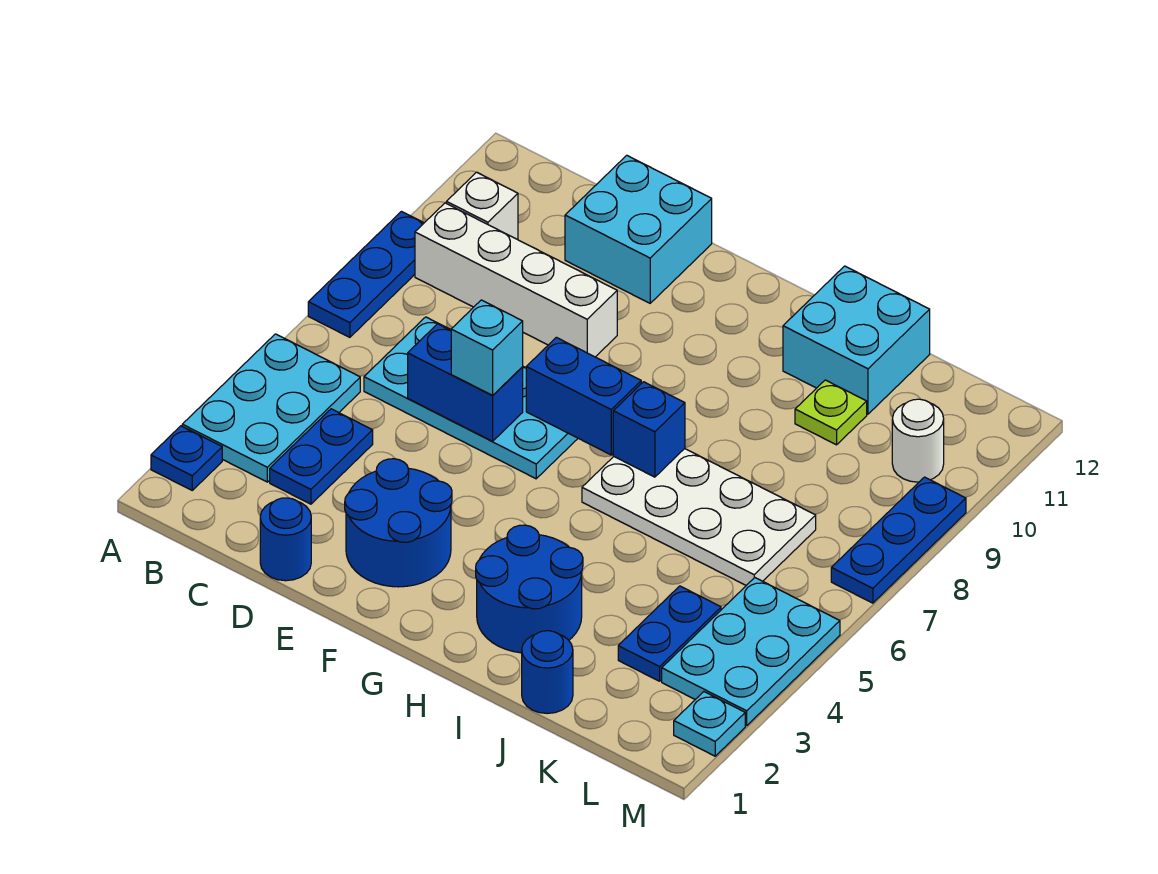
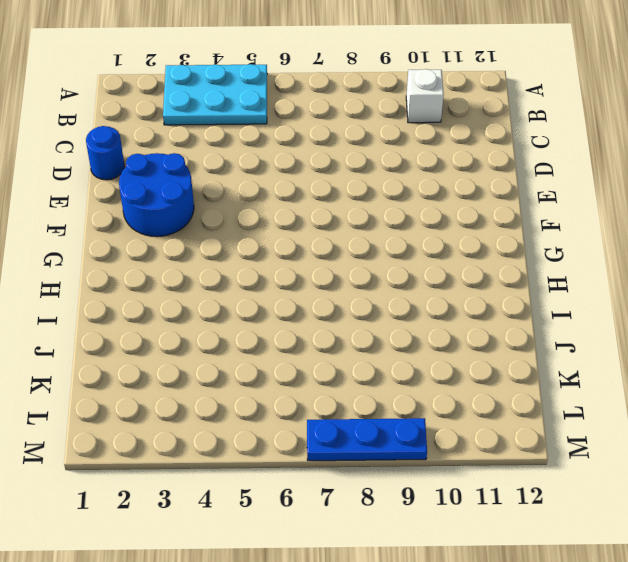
none -> blue 1x1 plate [151,426,222,490]
none -> blue 1x3 plate [308,212,424,337]
none -> white 1x4 brick [415,203,617,357]

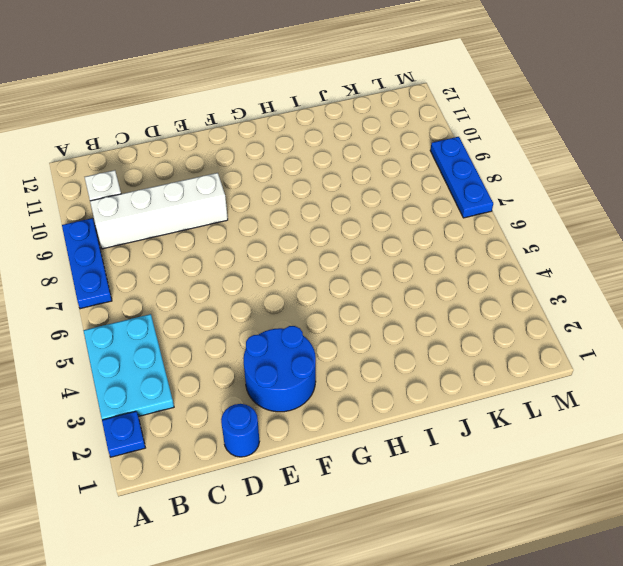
none -> blue 1x2 plate [270,409,373,504]
none -> cyan 2x4 plate [364,317,578,479]
none -> cyan 2x2 brick [565,155,712,303]

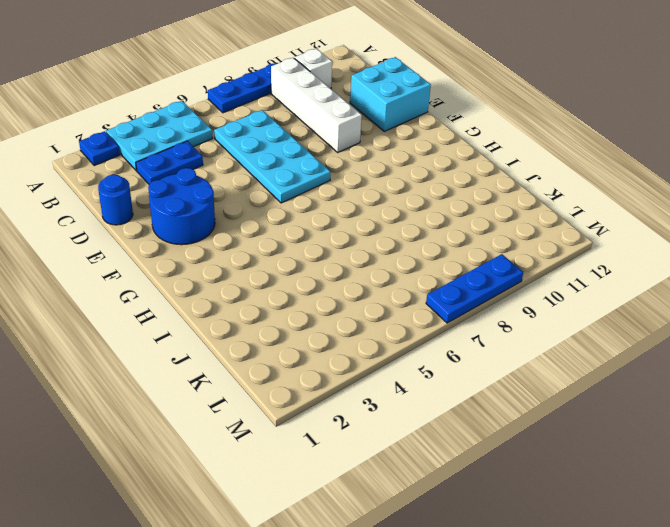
none -> blue 2x2 round brick [476,525,583,653]
none -> white 2x4 plate [582,449,816,585]
none -> cyan 2x2 brick [783,266,930,414]

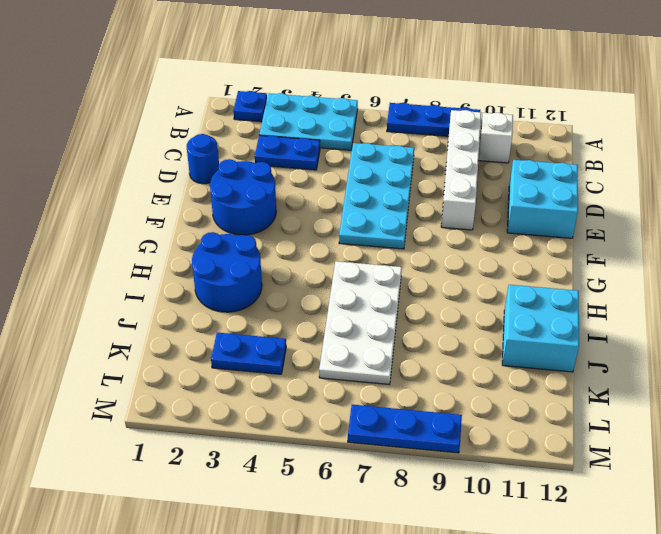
none -> blue 1x1 round brick [522,631,573,714]
none -> lime 1x1 plate [795,380,867,445]
none -> cyan 2x3 plate [662,578,840,725]

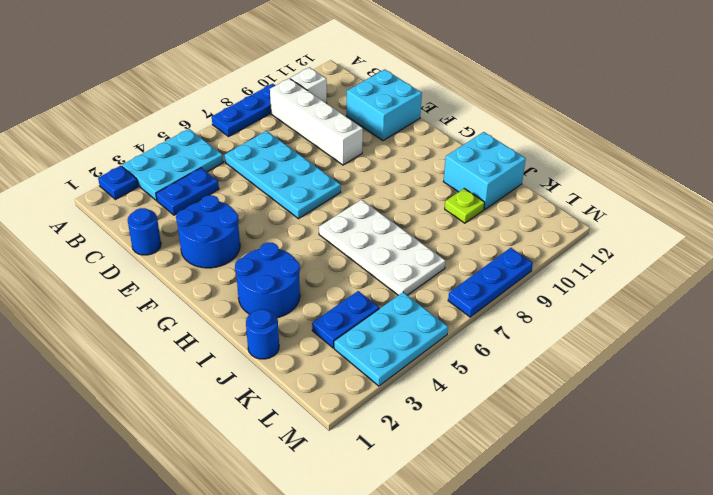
none -> white 1x1 round brick [892,399,944,482]
none -> cyan 1x1 plate [674,692,745,756]
none -> blue 1x2 brick [408,324,523,441]

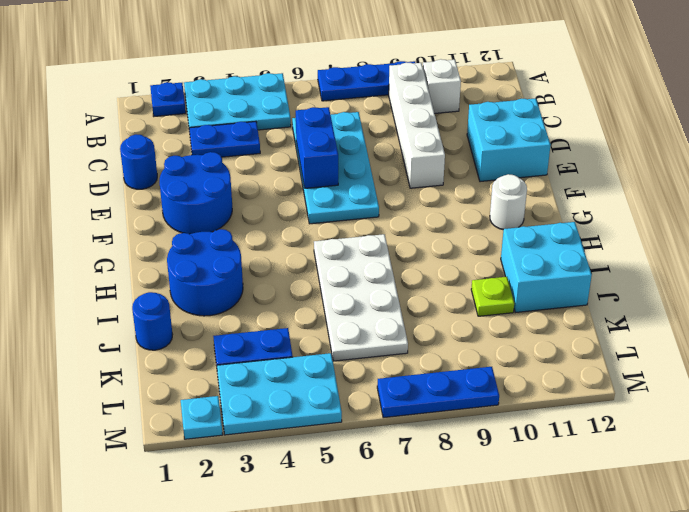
white 1x1 round brick [490,174,527,230] -> white 1x1 round brick moved to [892,399,944,482]
none -> blue 1x2 brick [526,337,641,455]
none -> blue 1x1 brick [613,382,685,477]
none -> cyan 1x1 brick [451,300,523,395]

